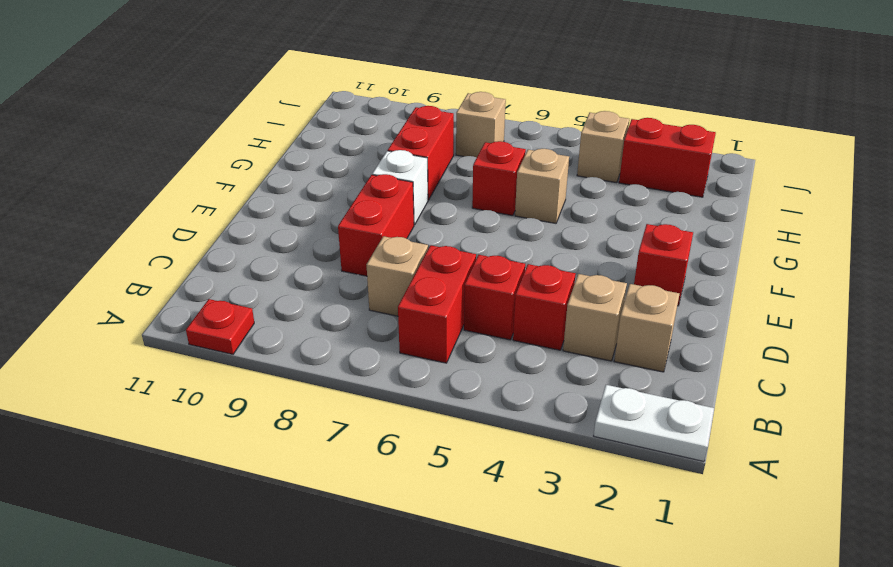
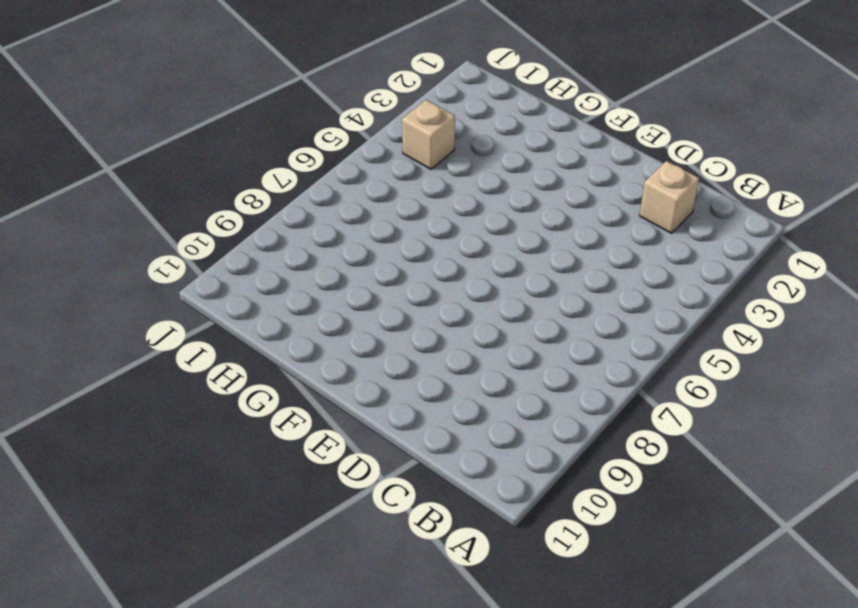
none -> white 1x2 plate [594,385,714,462]
none -> red 1x1 plate [186,299,254,354]
none -> red 1x2 brick [398,245,476,363]

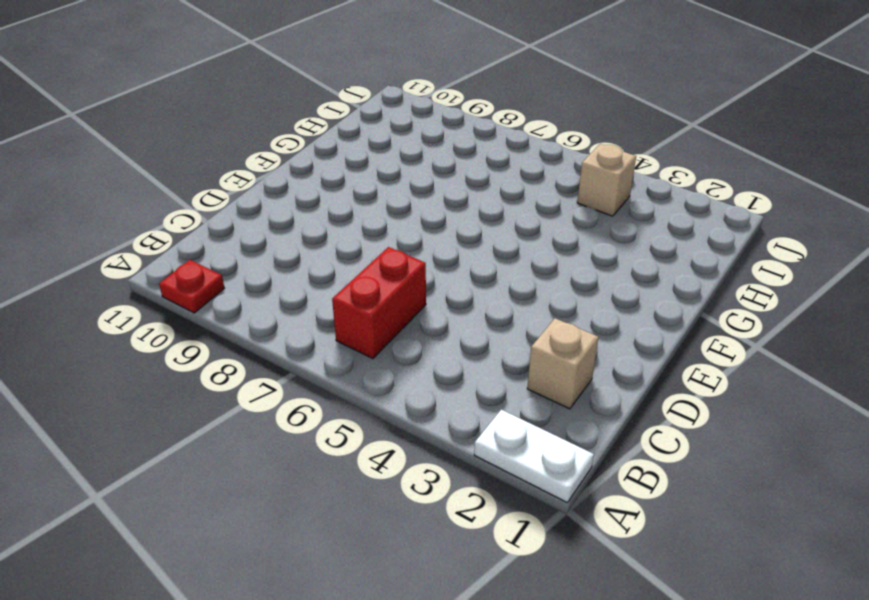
none -> tan 1x1 brick [563,274,627,361]
none -> red 1x1 brick [513,264,576,350]
none -> red 1x1 brick [464,255,525,340]

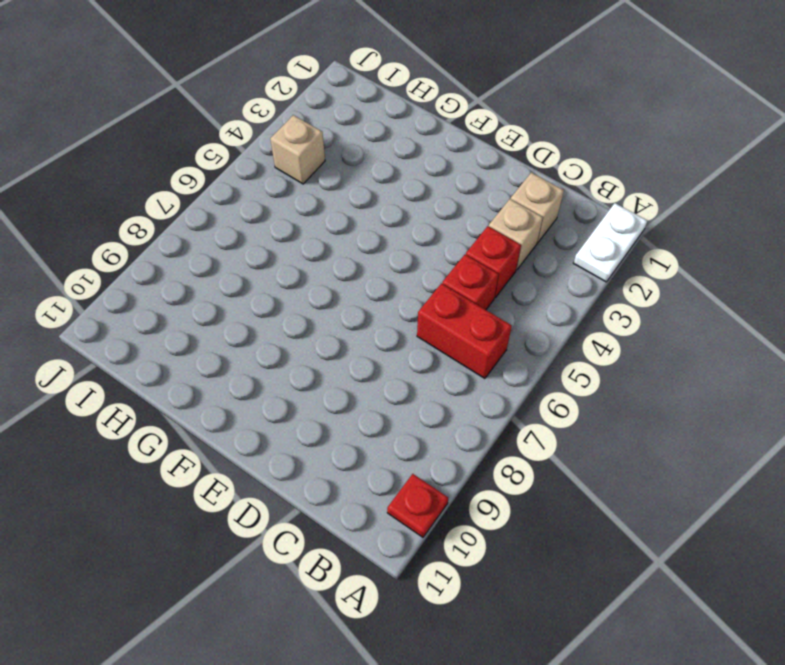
none -> tan 1x1 brick [367,236,428,316]
none -> red 1x2 brick [338,174,414,276]
none -> red 1x1 brick [634,224,693,306]

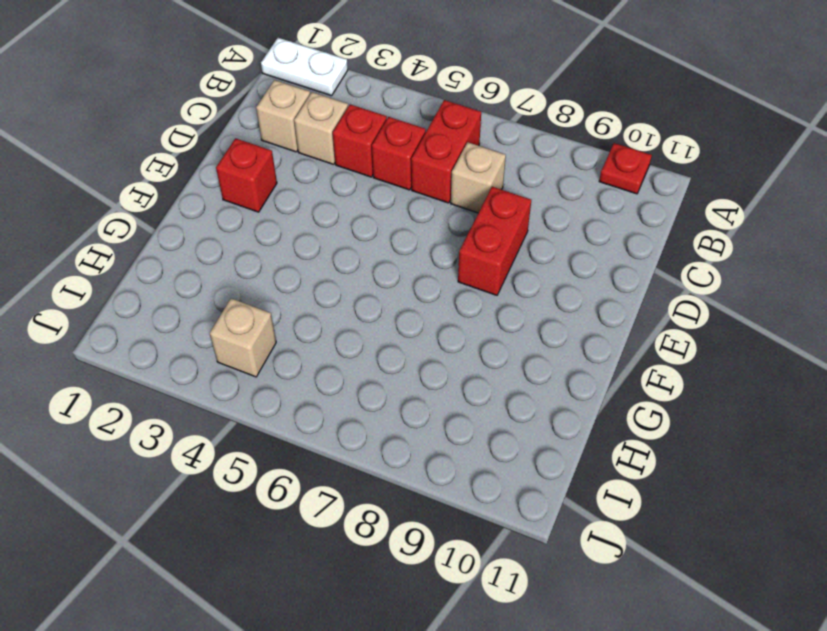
none -> white 1x1 brick [372,150,428,225]
none -> tan 1x1 brick [515,149,569,223]
none -> red 1x1 brick [472,141,526,216]

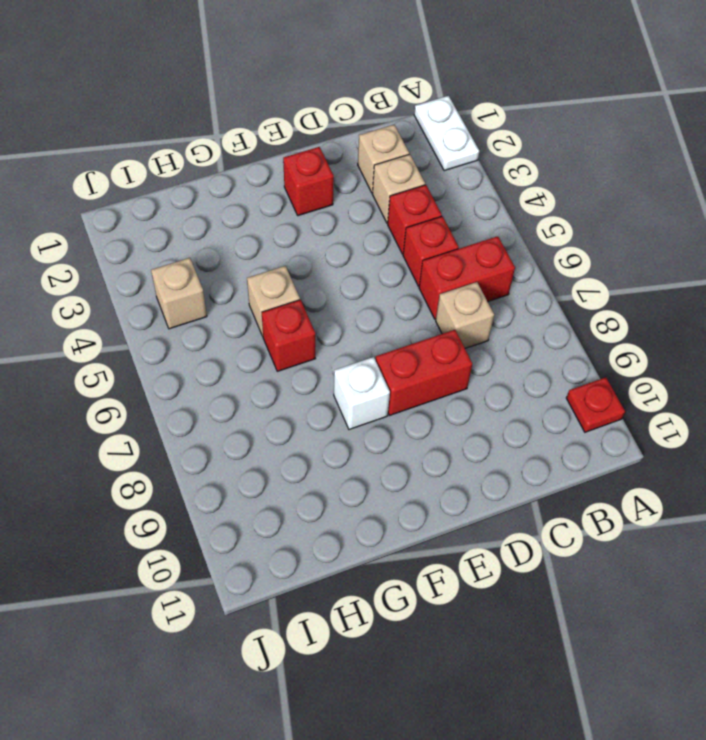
none -> red 1x2 brick [388,106,454,200]
none -> red 1x2 brick [619,118,716,197]
none -> tan 1x1 brick [456,92,506,158]

